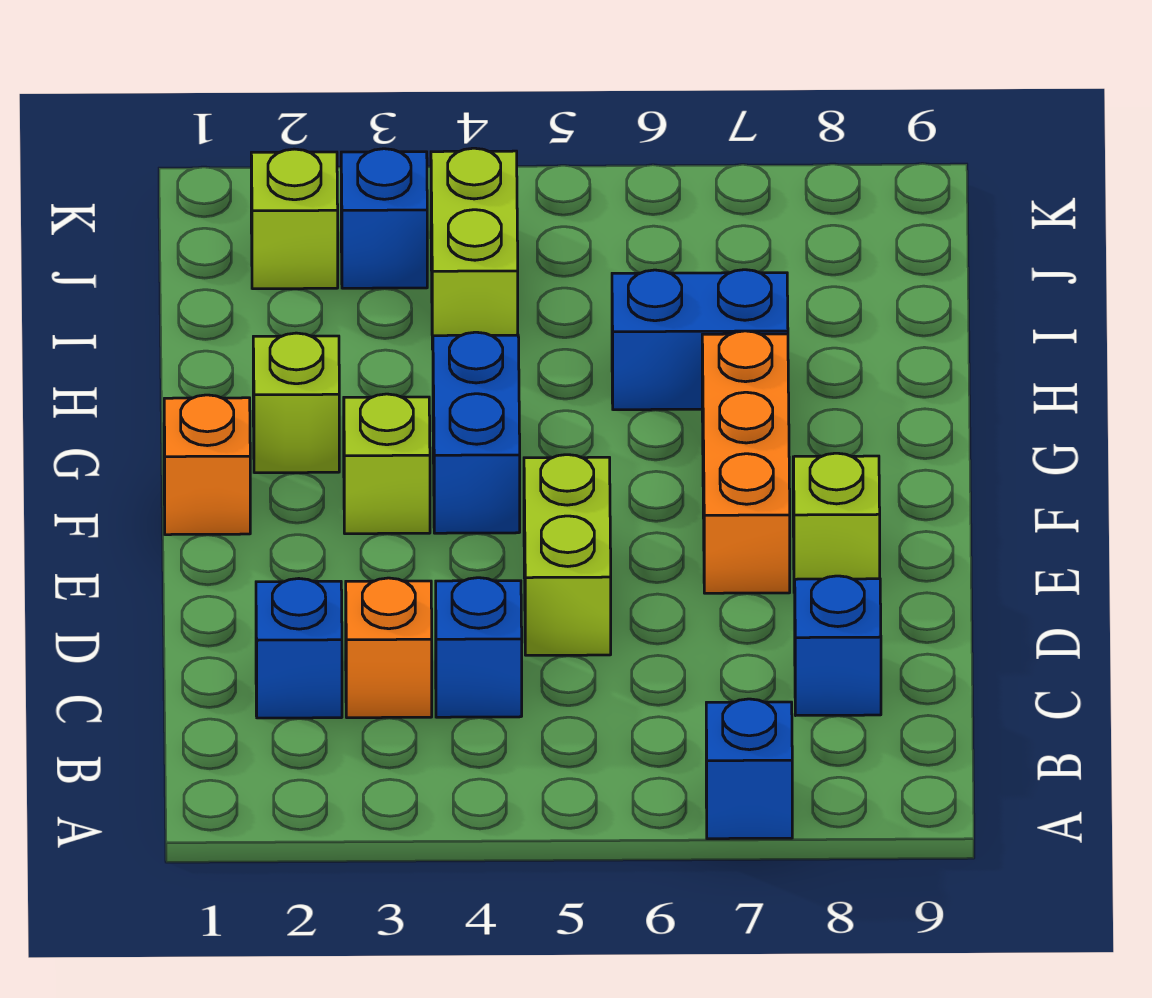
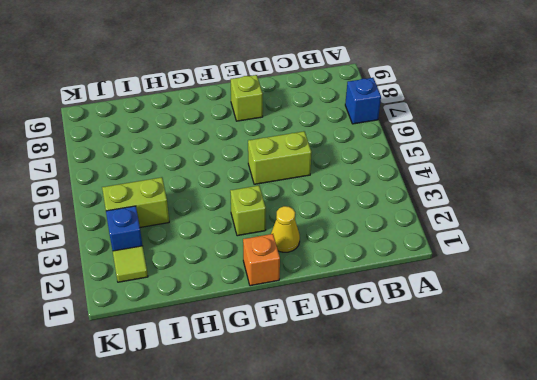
yellow 1x1 cone [271,206,300,252] -> none
lime 1x1 tile [113,246,148,282] -> lime 1x1 brick [251,149,338,289]
none -> blue 1x1 brick [256,579,342,718]
none -> orange 1x1 brick [346,578,432,718]
none -> blue 1x1 brick [436,578,522,717]

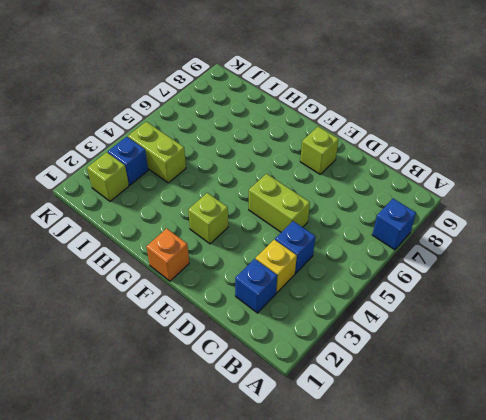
yellow 1x1 brick [256,240,297,293] -> orange 1x1 brick [346,578,432,718]
none -> blue 1x1 brick [795,576,881,715]
none -> orange 1x3 brick [702,331,790,593]
none -> blue 1x2 brick [433,332,520,533]

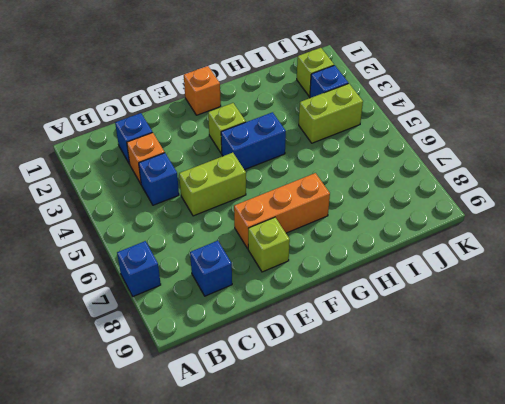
none -> lime 1x1 brick [253,333,339,473]
none -> blue 1x2 brick [612,270,788,410]

